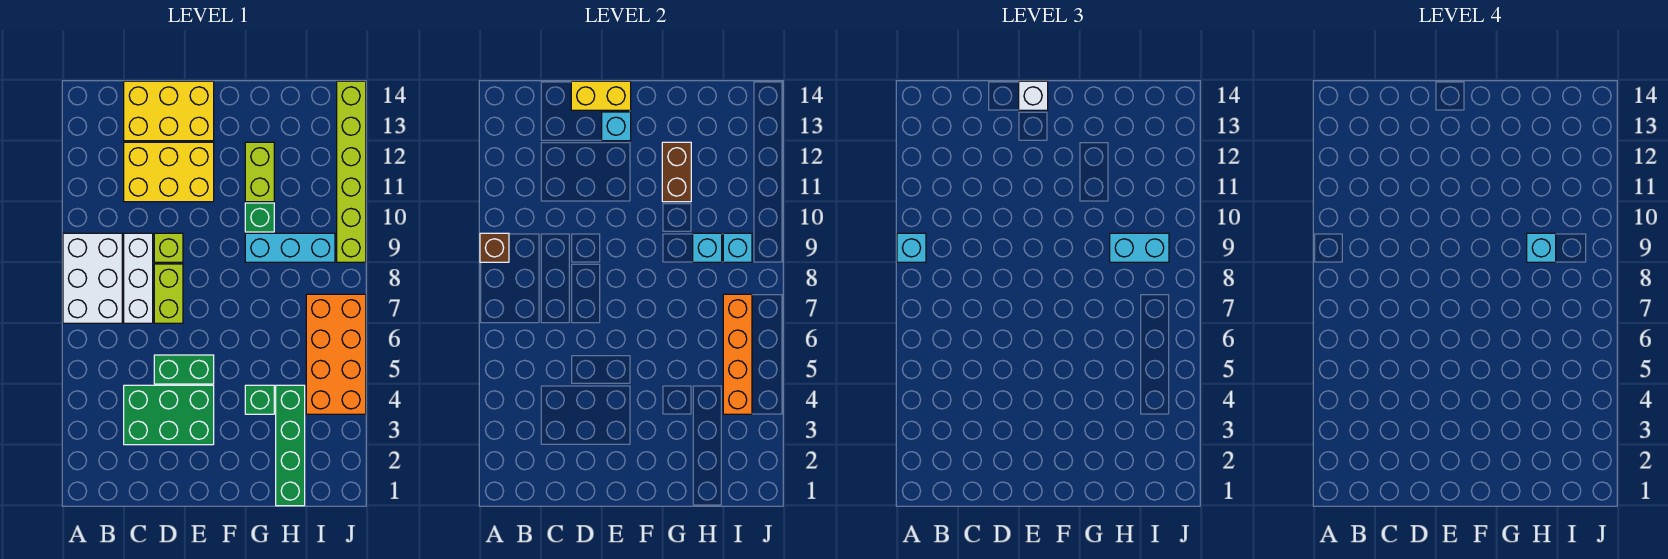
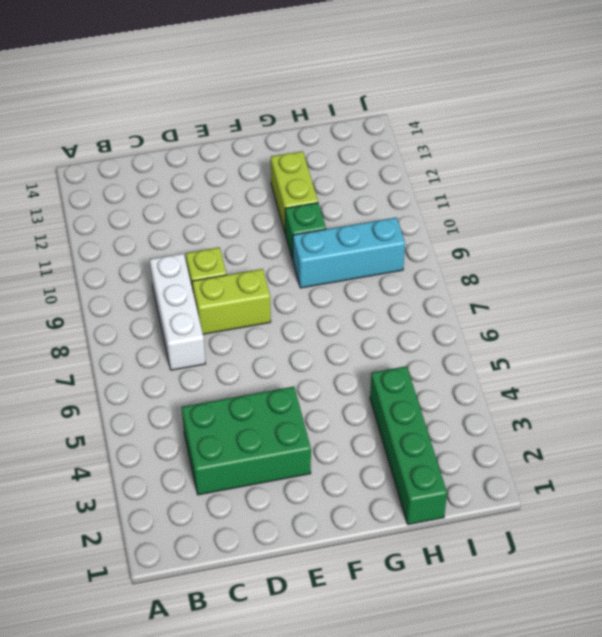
lime 1x2 brick [192,269,271,334] -> lime 1x2 brick turned to [154,264,183,323]
none -> white 2x3 brick [63,233,122,323]
none -> yellow 2x3 brick [124,142,214,202]
none -> yellow 2x3 brick [124,81,214,141]

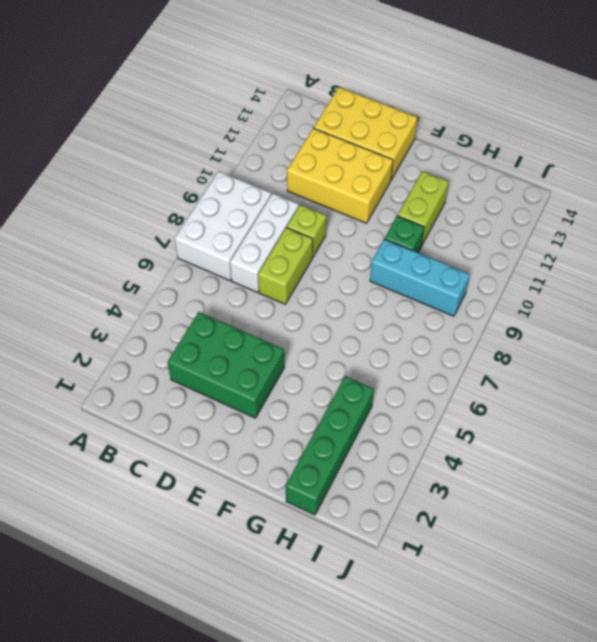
none -> green 1x2 brick [154,355,214,384]
none -> green 1x1 brick [245,385,274,414]
none -> orange 2x4 brick [306,294,366,414]

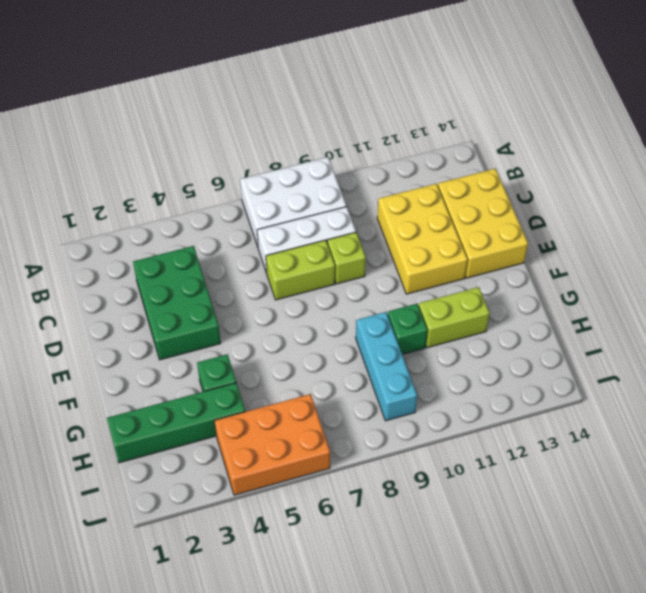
orange 2x3 brick [214,394,330,495] -> orange 2x4 brick [306,294,366,414]
none -> green 1x2 brick [154,355,214,384]
none -> lime 1x6 brick [337,81,366,262]
none -> brown 1x1 brick [480,233,509,262]

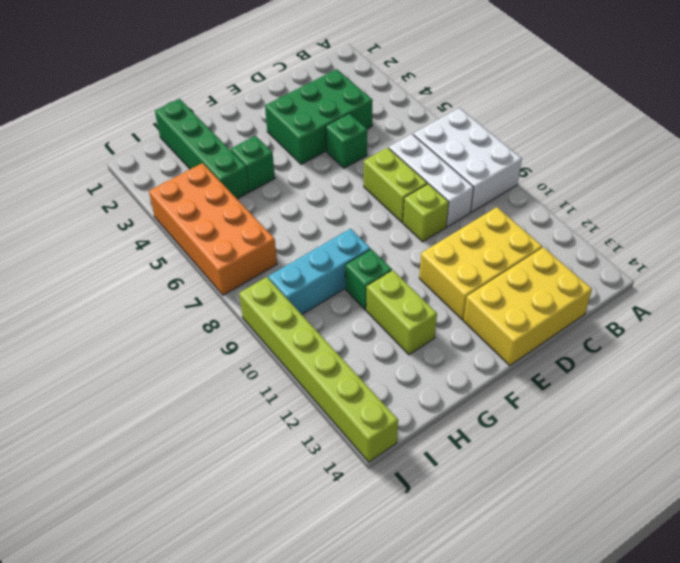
green 1x1 brick [326,113,367,168] -> green 1x2 brick [154,355,214,384]
none -> brown 1x1 brick [480,233,509,262]
none -> yellow 1x2 brick [571,81,631,110]
none -> cyan 1x1 brick [602,112,631,141]

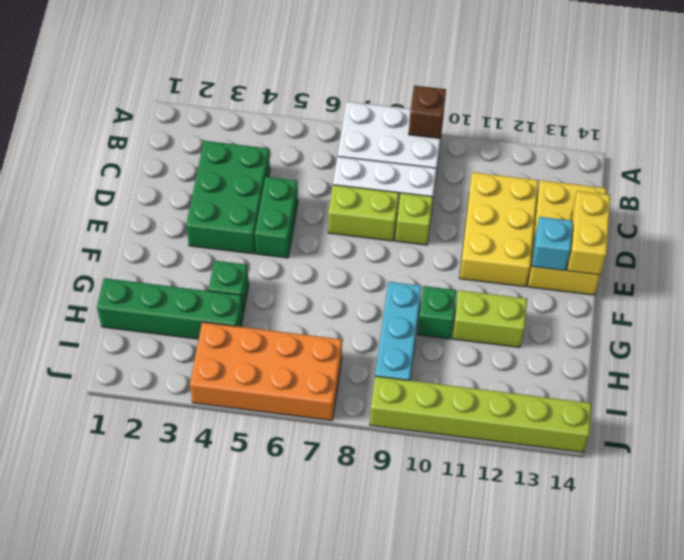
none -> brown 1x2 brick [662,142,691,202]
none -> cyan 1x1 brick [693,233,722,262]
none -> orange 1x4 brick [723,294,752,414]

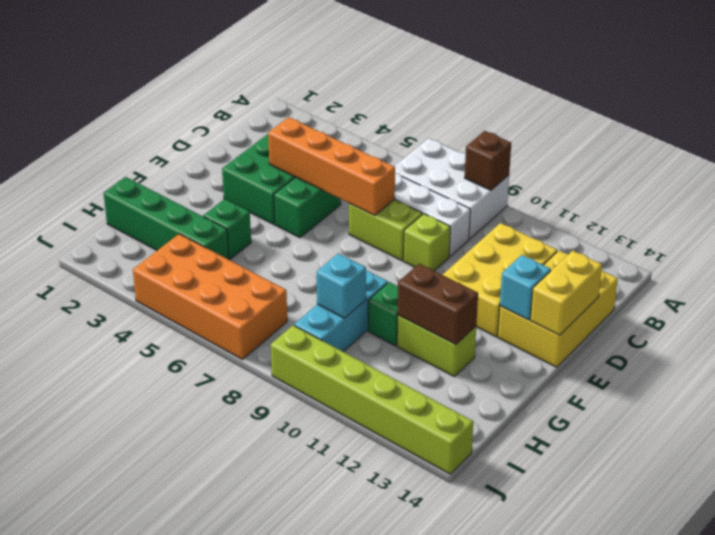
orange 1x4 brick [268,117,395,216] -> orange 1x4 brick moved to [723,294,752,414]
none -> cyan 1x1 brick [723,233,752,262]
none -> cyan 1x1 brick [897,233,926,262]
none -> white 1x1 brick [1019,81,1048,110]

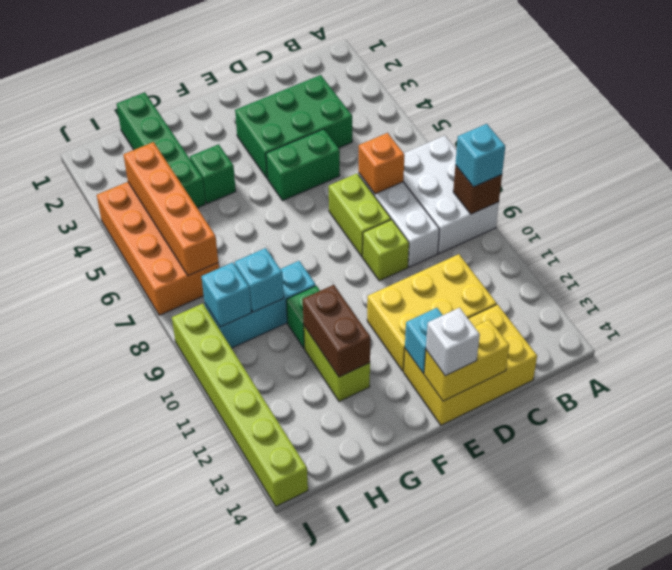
orange 1x1 brick [359,133,404,194] -> none
none -> cyan 1x2 brick [1110,233,1169,262]
none -> cyan 1x1 brick [1527,233,1556,262]

